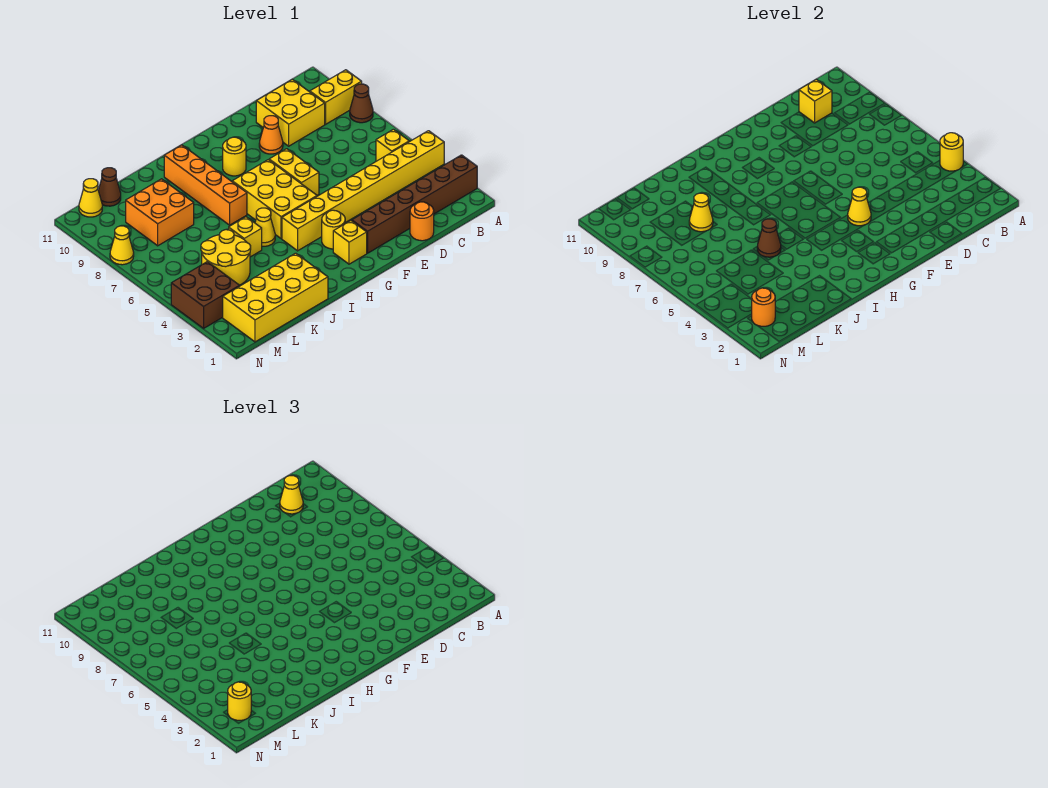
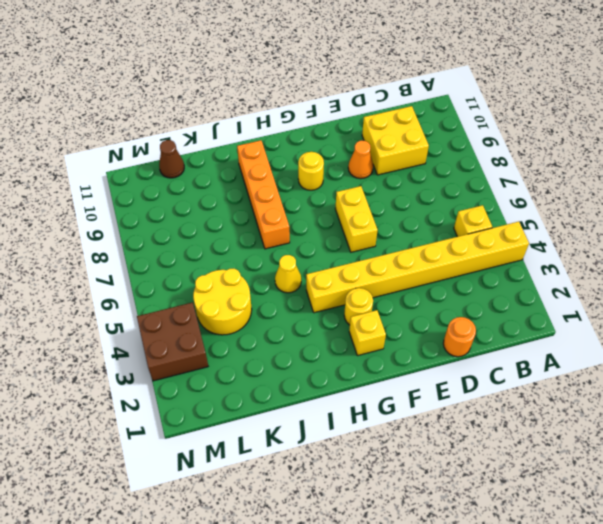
none -> brown 1x6 brick [352,155,477,253]
none -> brown 1x1 cone [350,84,373,123]
none -> yellow 1x2 brick [310,70,362,124]
none -> yellow 2x3 brick [232,160,317,239]

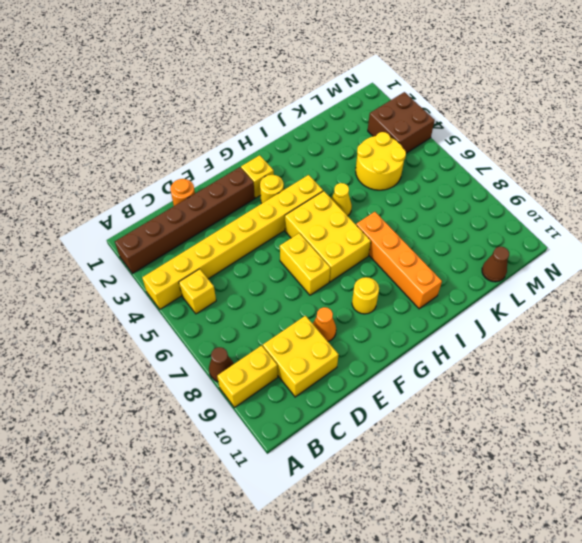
none -> yellow 2x4 brick [223,253,328,342]
none -> yellow 1x1 brick [229,217,262,257]
none -> orange 2x2 brick [126,179,194,246]
none -> yellow 1x1 cone [79,179,102,217]

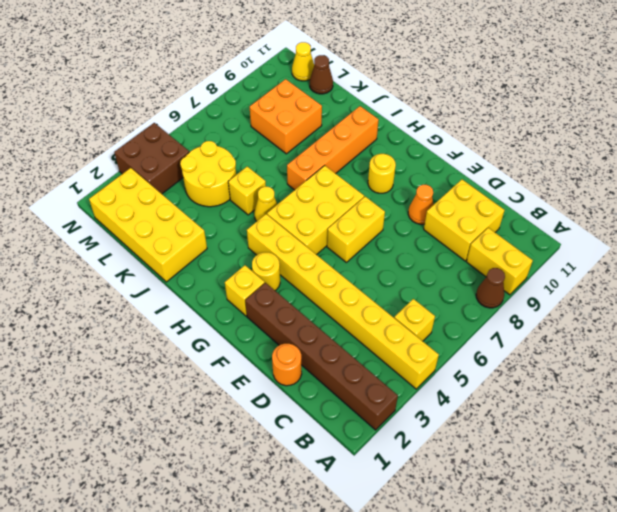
none -> yellow 1x1 cone [110,226,134,265]
none -> yellow 1x1 round brick [940,133,963,171]
none -> yellow 1x1 brick [799,79,832,123]
none -> yellow 1x1 cone [848,187,871,226]

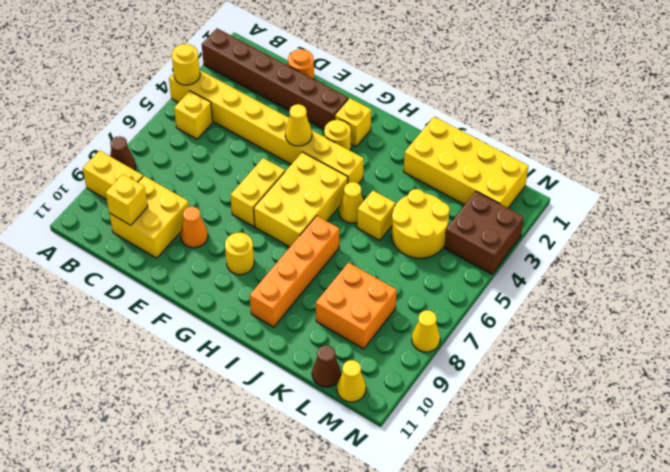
none -> brown 1x1 cone [757,219,781,257]
none -> yellow 1x1 cone [689,193,713,232]
none -> orange 1x1 round brick [752,288,775,326]
none -> yellow 1x1 cone [280,476,303,514]

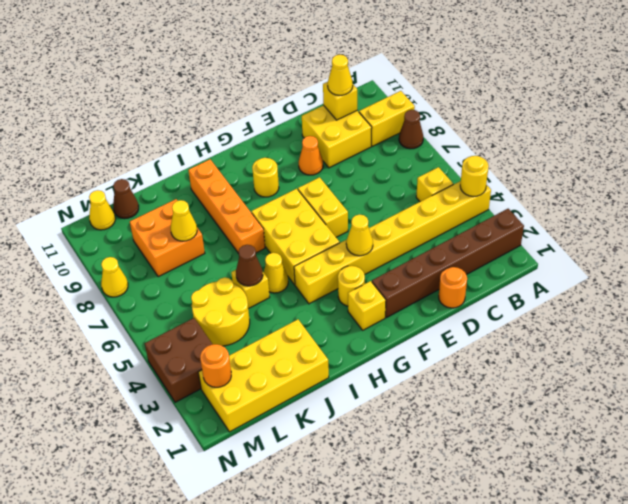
none -> yellow 1x1 round brick [228,682,251,720]

